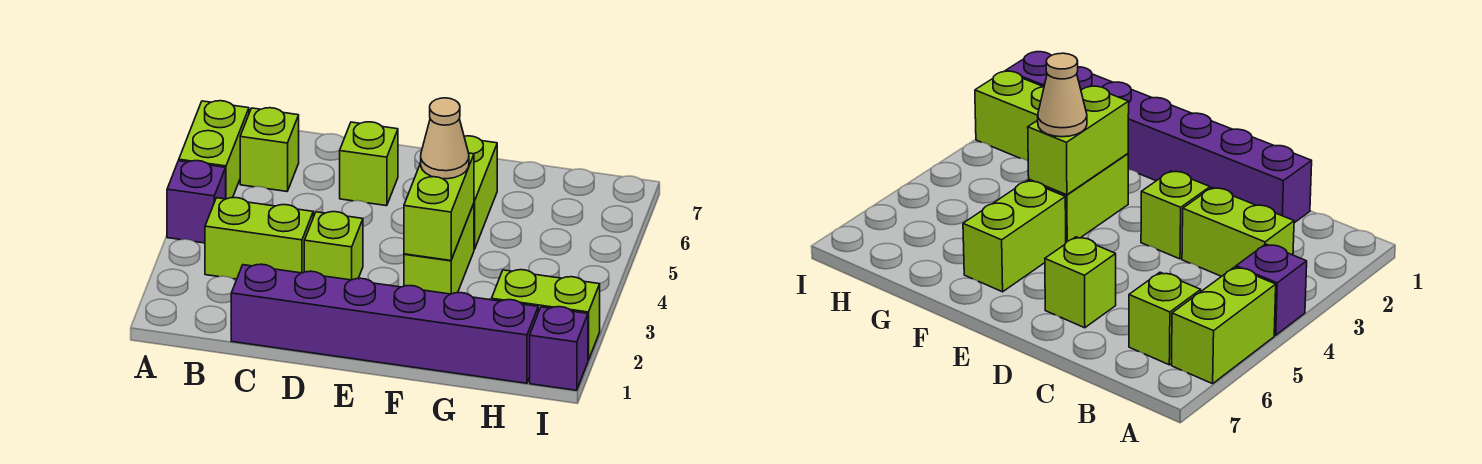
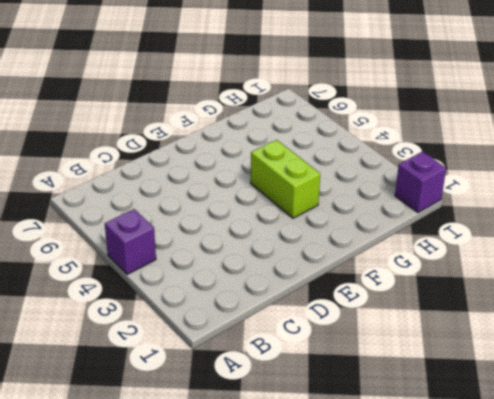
none -> lime 1x2 brick [179,101,249,199]
none -> lime 1x2 brick [205,198,313,279]
none -> lime 1x1 brick [240,108,299,191]

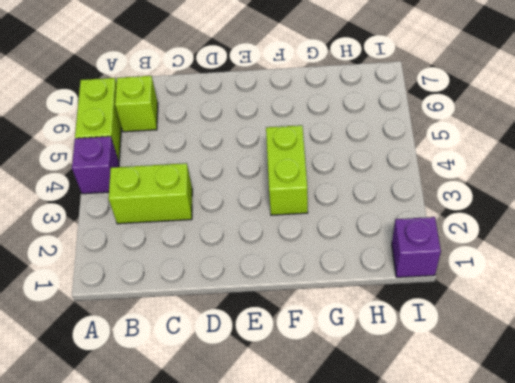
none -> purple 1x6 brick [231,264,538,383]
none -> lime 1x1 brick [304,212,363,280]
none -> lime 1x1 brick [340,122,398,206]

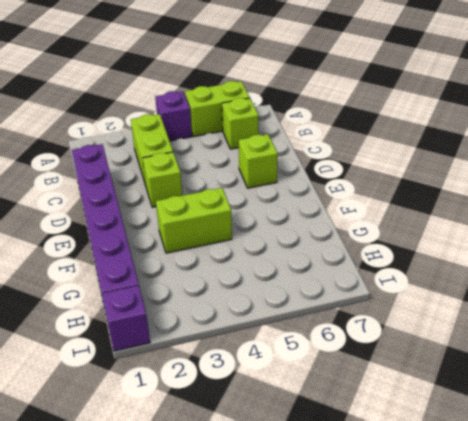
none -> lime 1x2 brick [464,136,497,249]
none -> lime 1x2 brick [492,270,600,360]
none -> lime 1x2 brick [404,153,474,261]

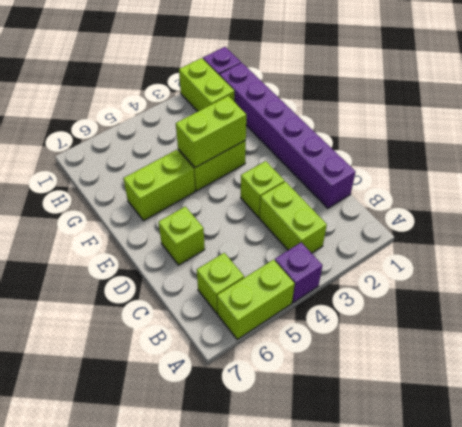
none -> tan 1x1 cone [421,98,469,179]

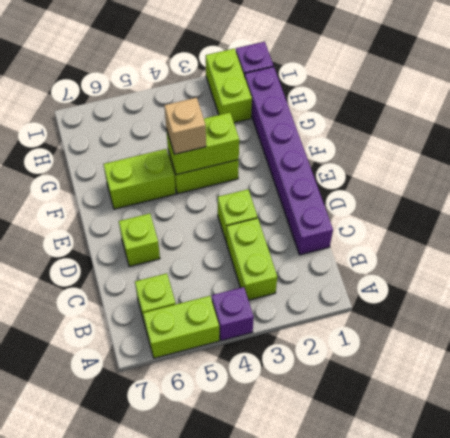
tan 1x1 brick [164,98,206,154] -> tan 1x1 cone [421,98,469,179]

